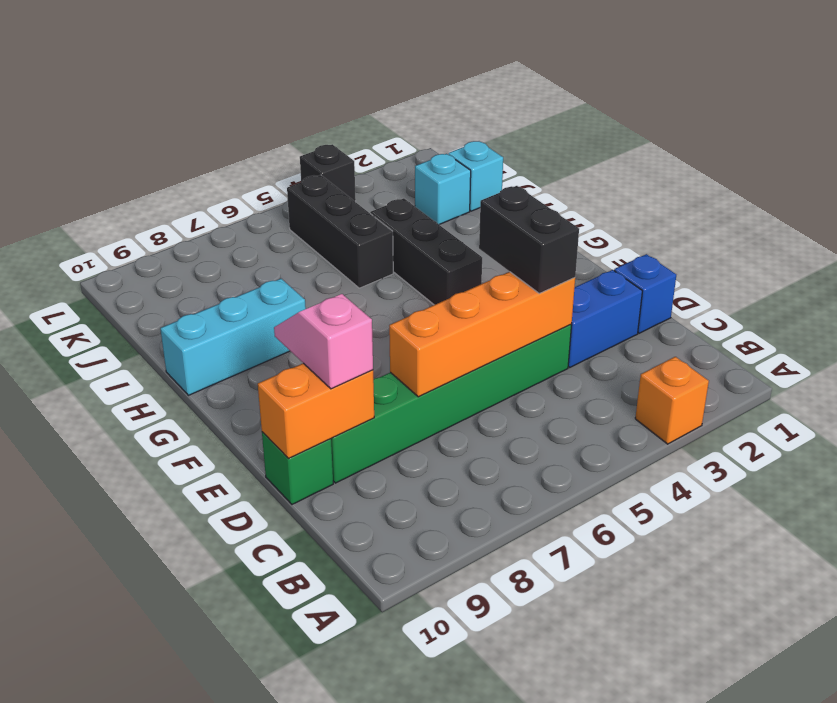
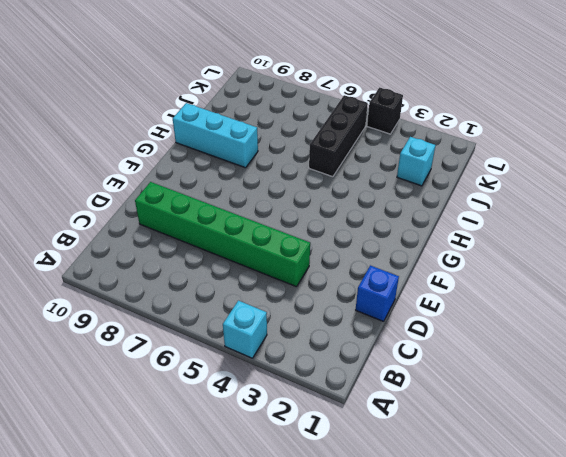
cyan 1x1 brick [223,301,267,358] -> cyan 1x1 brick moved to [448,141,503,211]
none -> orange 1x1 brick [635,357,709,444]
none -> blue 1x2 brick [568,270,642,367]
none -> green 1x1 brick [262,432,333,504]

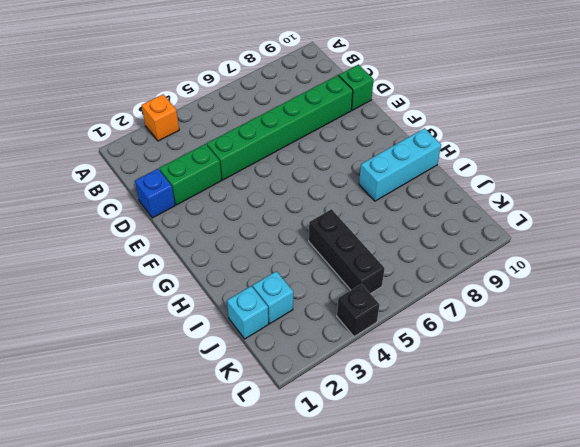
green 1x2 brick [159,144,222,205] -> blue 1x2 brick [568,270,642,367]
none -> black 1x3 brick [370,198,482,305]
none -> orange 1x4 brick [389,272,575,397]
none -> orange 1x2 brick [258,363,374,459]

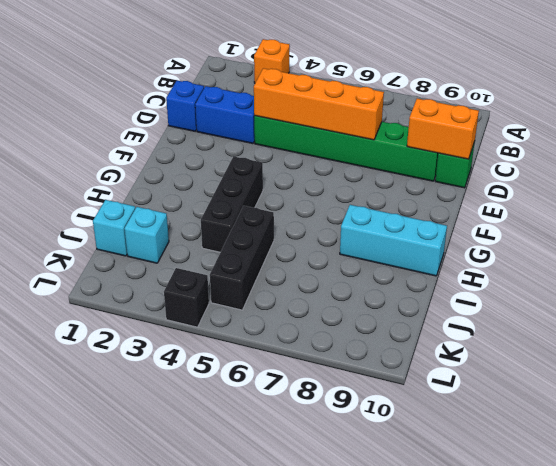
none -> black 1x2 brick [479,186,579,293]
none -> pink 1x2 slope [274,294,373,389]

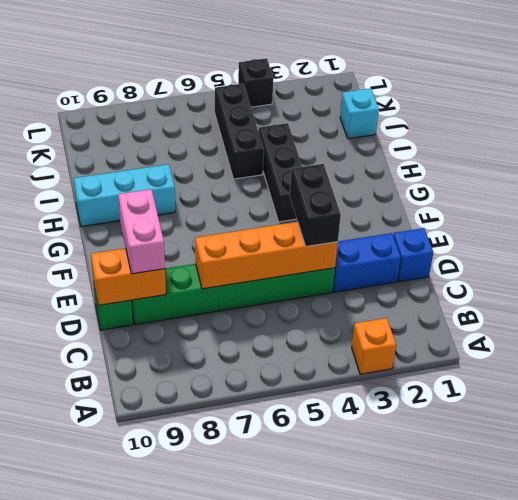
pink 1x2 brick [118,189,165,274] -> pink 1x2 slope [274,294,373,389]
none -> cyan 1x1 brick [415,154,471,224]

